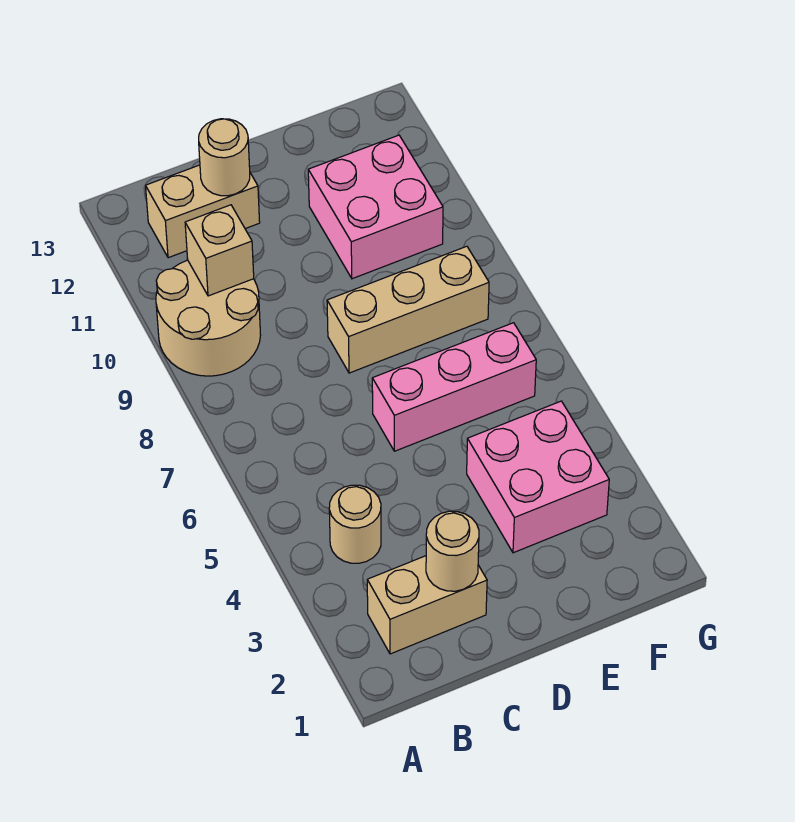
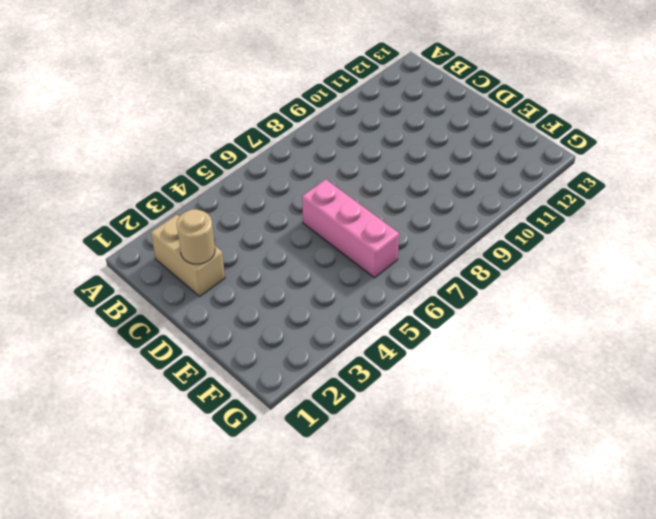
none -> tan 2x2 round brick [156,260,261,376]
none -> tan 1x1 round brick [329,485,381,563]

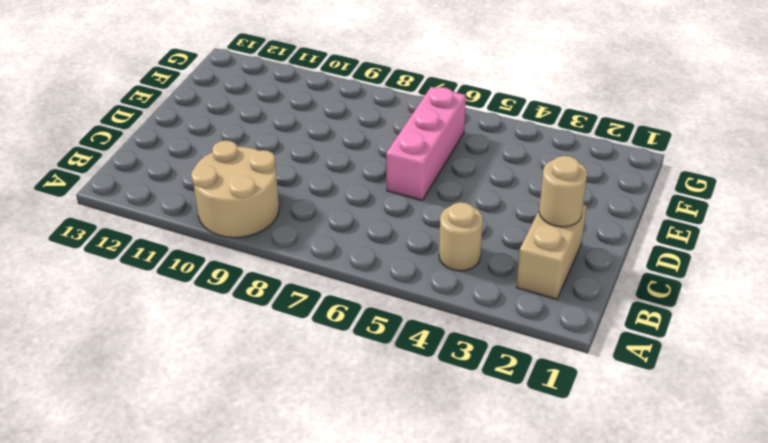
none -> tan 1x2 brick [145,165,260,258]
none -> tan 1x3 brick [327,246,489,373]

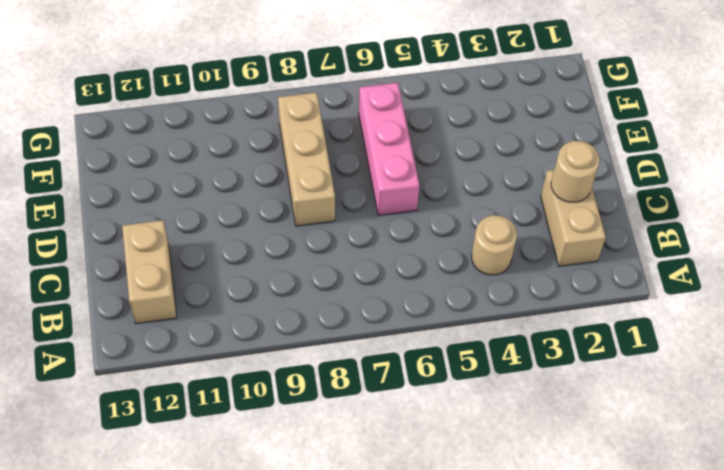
none -> tan 2x2 round brick [156,260,261,376]
none -> pink 2x2 brick [467,401,609,553]

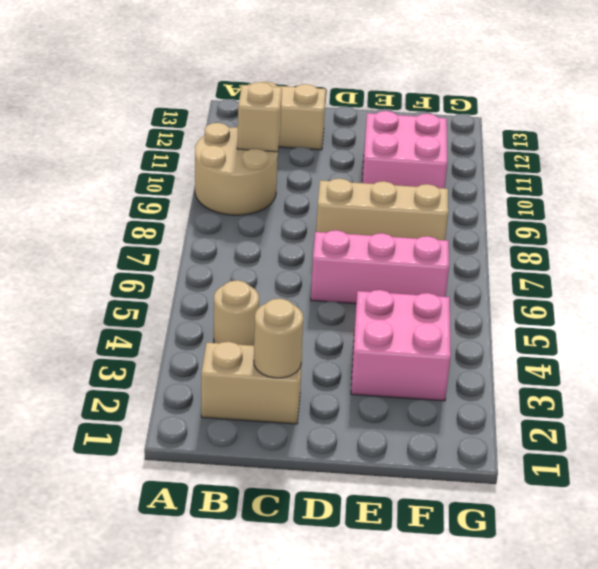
none -> tan 1x1 round brick [199,119,250,196]

